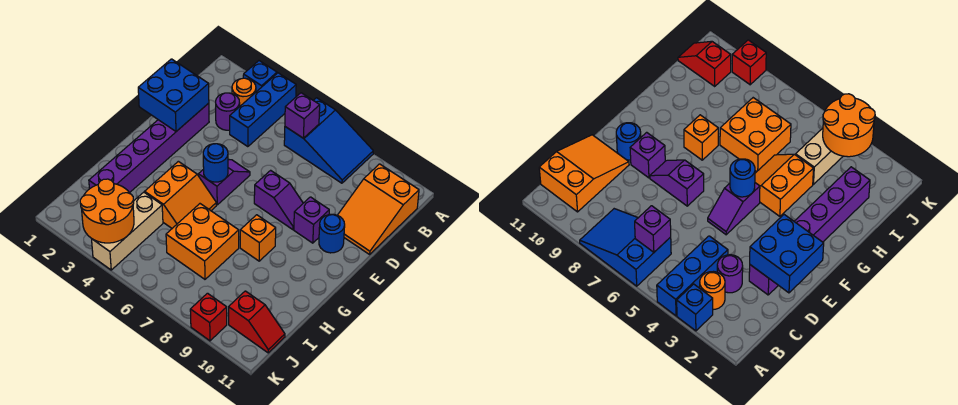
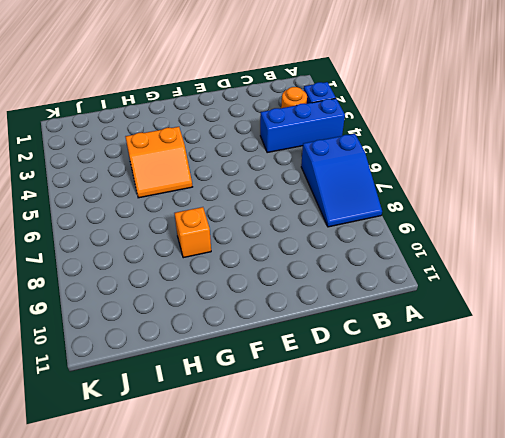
none -> orange 2x3 slope [338,164,419,254]
none -> purple 1x1 round brick [216,93,240,130]
none -> purple 1x6 brick [89,103,209,193]

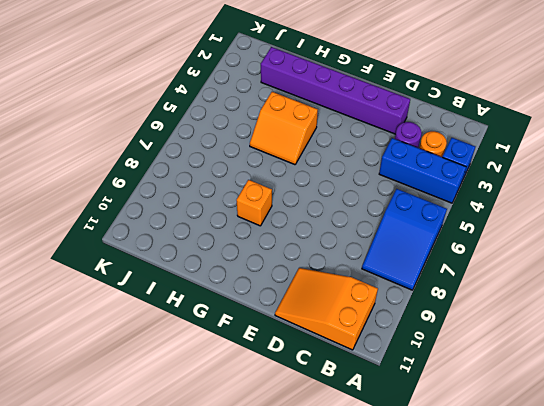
none -> purple 1x2 slope [198,159,250,205]
none -> purple 1x2 slope [254,170,303,230]
none -> purple 1x1 brick [294,197,329,243]

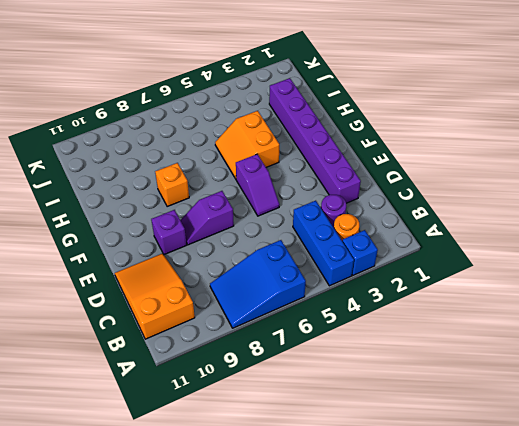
none -> blue 1x1 round brick [319,214,345,253]
none -> orange 2x2 brick [166,204,239,279]
none -> tan 1x3 brick [92,192,163,270]

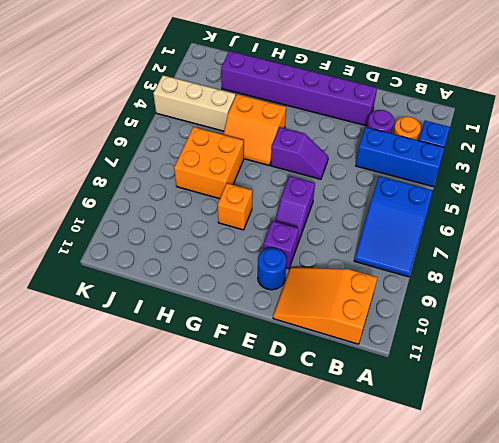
none -> red 1x2 slope [229,291,285,353]
none -> red 1x1 brick [190,293,227,341]
none -> purple 1x1 brick [285,93,320,138]

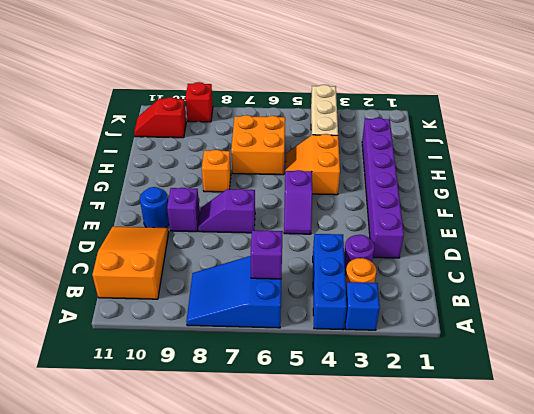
none -> blue 2x2 brick [138,59,209,131]
none -> blue 1x1 round brick [203,144,228,182]
none -> orange 2x2 round brick [80,179,134,243]

